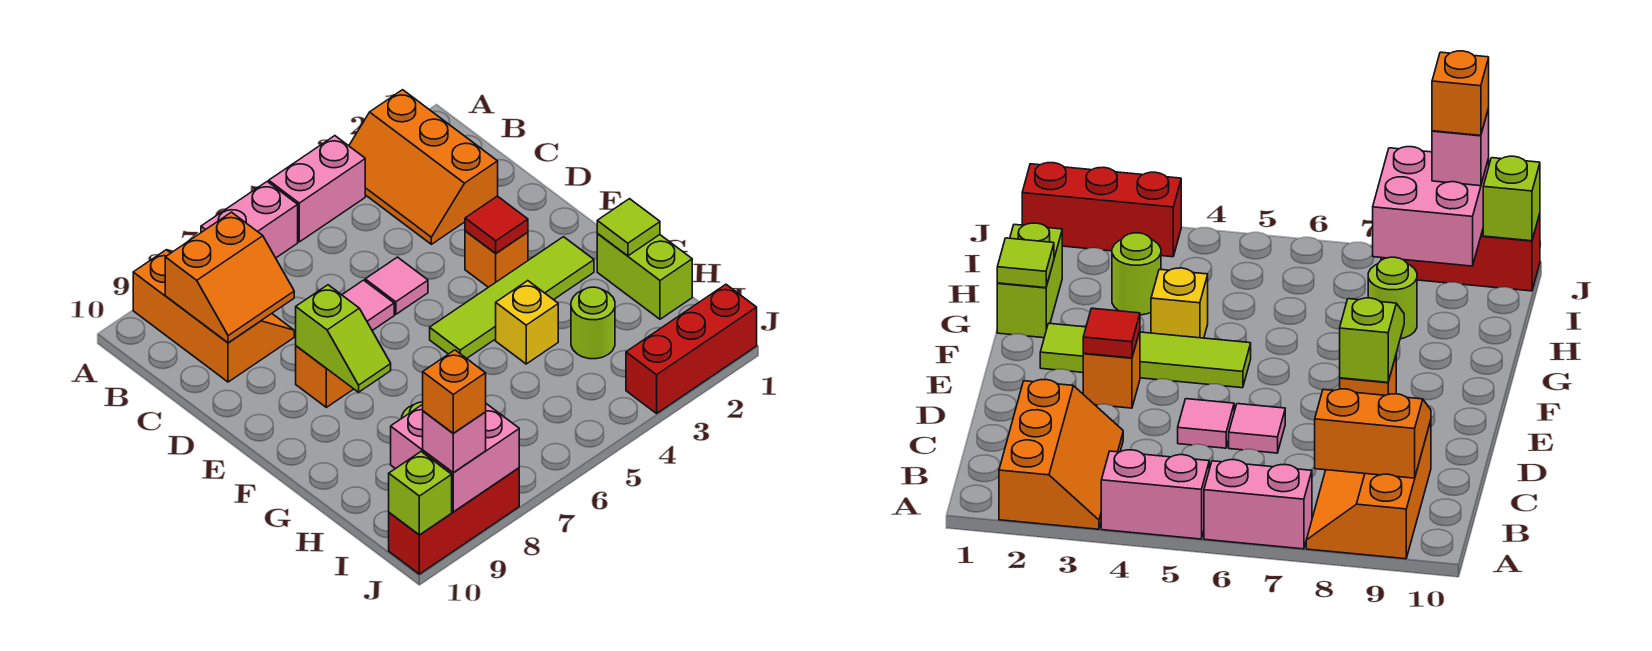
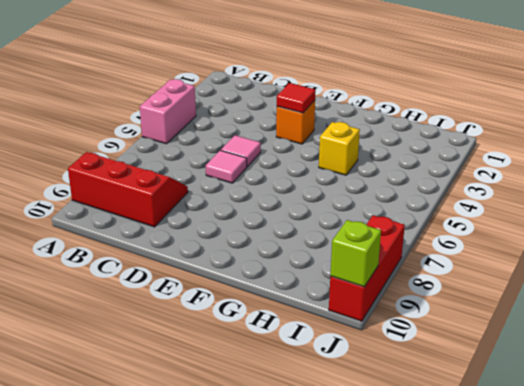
red 2x3 slope [68,152,188,227] -> orange 2x3 slope [133,250,294,382]
none -> orange 2x3 slope [349,90,498,244]
none -> pink 1x2 brick [201,182,298,258]
none -> orange 1x1 brick [296,346,353,407]

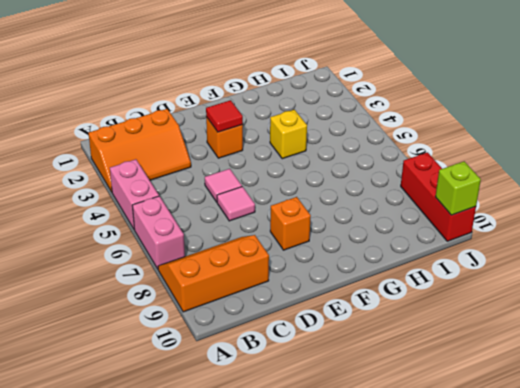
none -> lime 1x4 tile [430,237,594,358]
none -> lime 1x2 brick [597,234,692,319]
none -> lime 1x1 round brick [571,287,615,359]

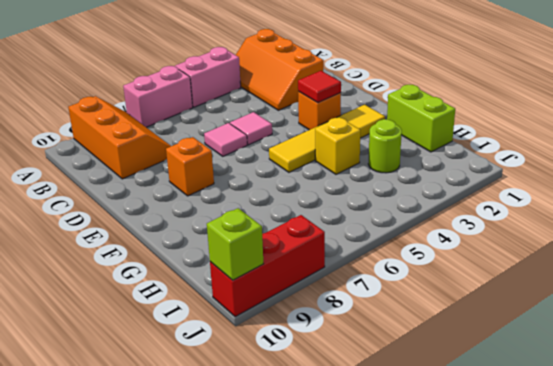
yellow 1x4 tile [269,105,385,172] -> lime 1x4 tile [430,237,594,358]
none -> lime 1x1 round brick [1368,257,1417,339]
none -> red 1x3 brick [626,284,757,413]
none -> orange 2x2 slope [165,212,294,343]

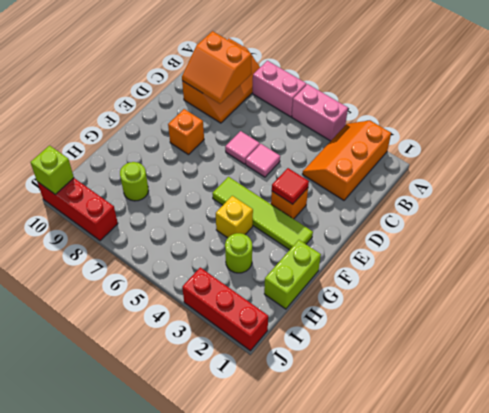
none -> lime 1x2 slope [296,285,391,392]
none -> lime 1x1 tile [597,199,660,256]
none -> pink 2x2 brick [391,404,519,512]

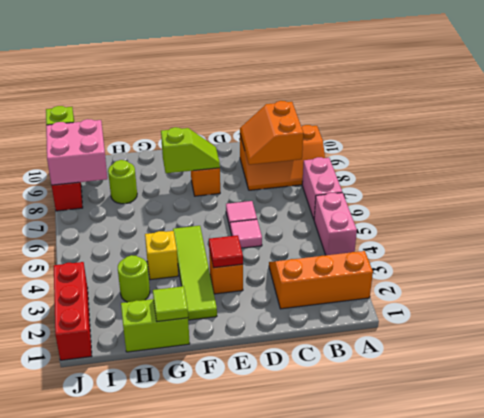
lime 1x2 slope [161,127,220,173] -> lime 1x2 slope turned to [296,285,391,392]
none -> pink 1x1 brick [423,411,486,472]
none -> orange 1x1 brick [423,350,486,433]

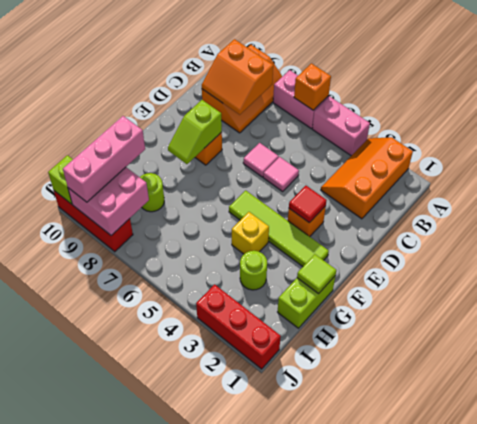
orange 1x1 brick [294,63,331,110] -> orange 1x1 brick moved to [423,350,486,433]
pink 1x3 brick [63,116,145,202] -> pink 1x1 brick [423,411,486,472]

